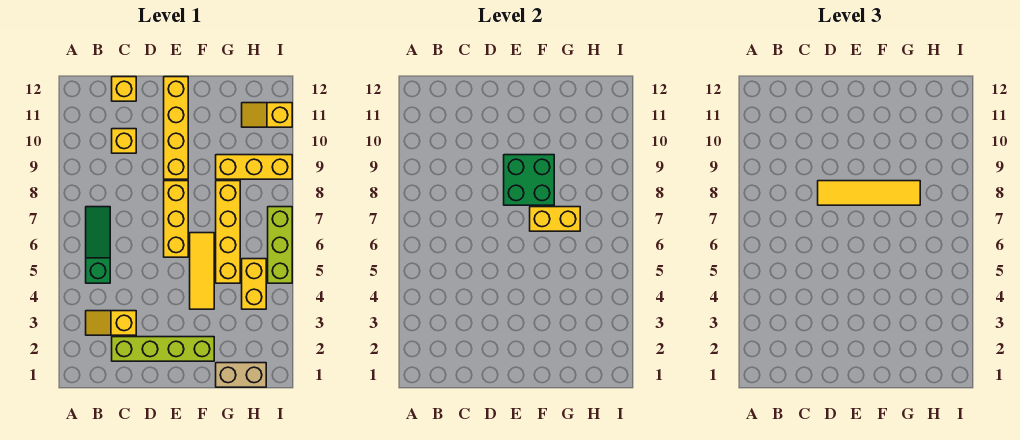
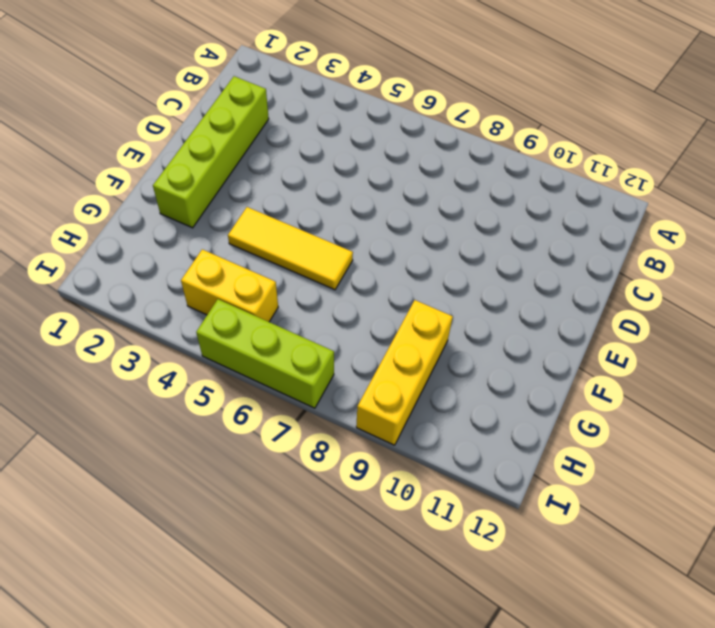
none -> yellow 1x2 slope [86,311,136,335]
none -> green 1x3 slope [86,207,110,283]
none -> yellow 1x1 brick [112,129,136,153]

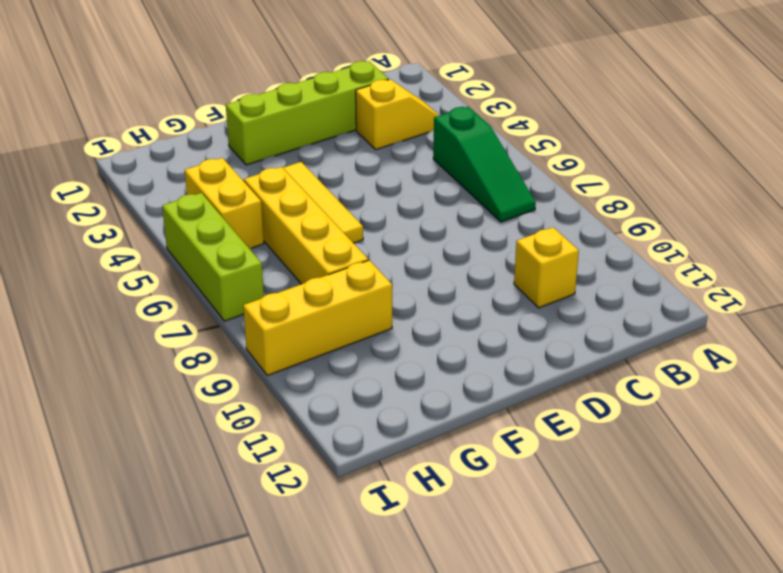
none -> yellow 1x1 brick [112,77,136,101]
none -> yellow 1x3 brick [164,181,188,257]
none -> yellow 1x4 brick [164,77,188,179]

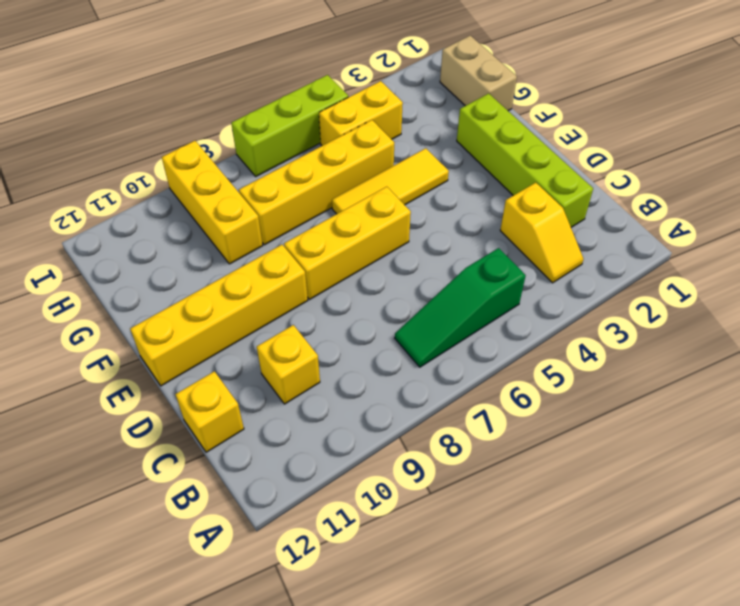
none -> yellow 1x2 slope [242,103,292,127]
none -> green 2x2 brick [504,155,554,205]
none -> yellow 1x2 brick [530,207,580,231]

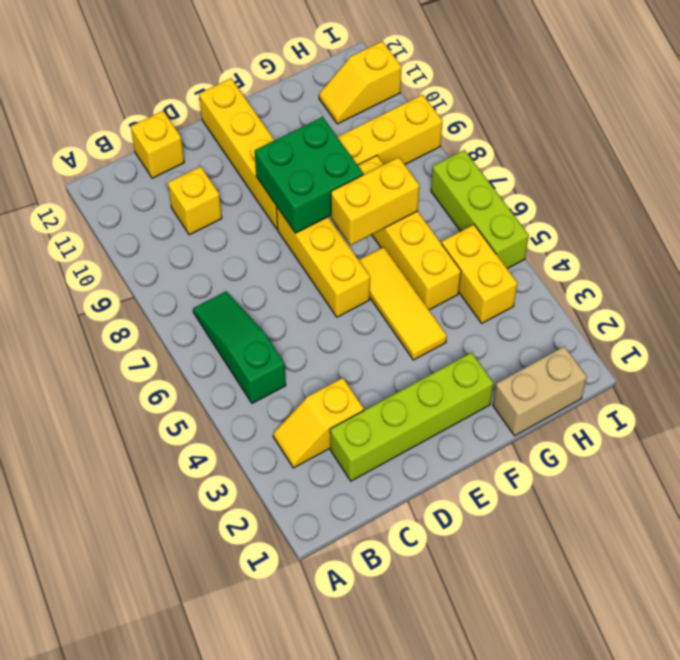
none -> yellow 1x4 tile [818,181,920,205]

